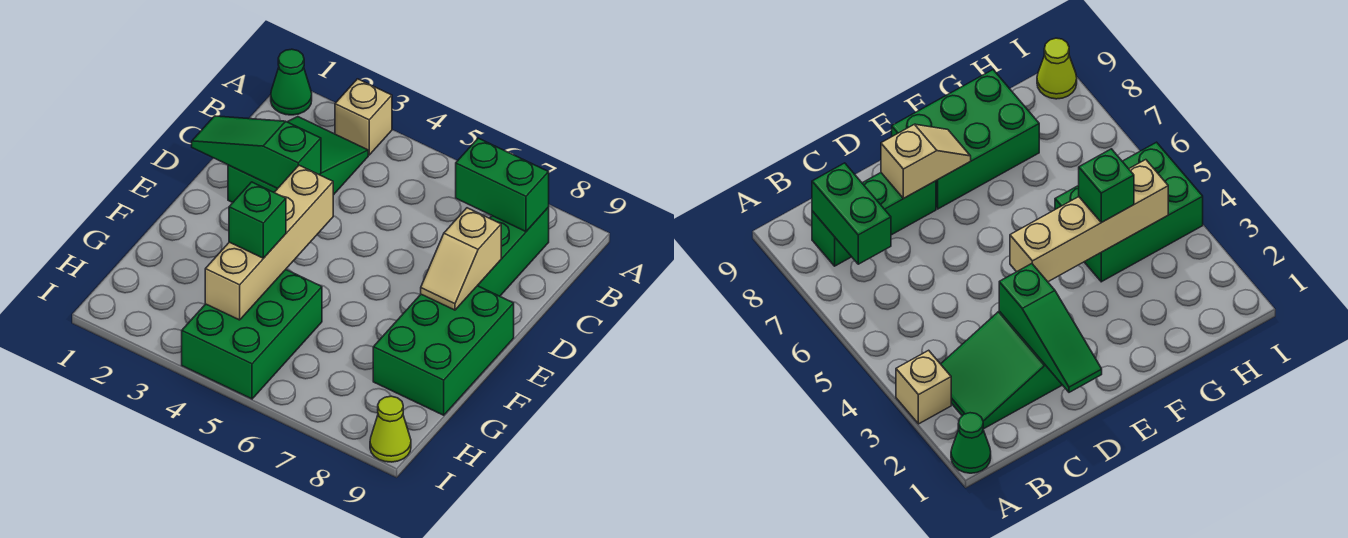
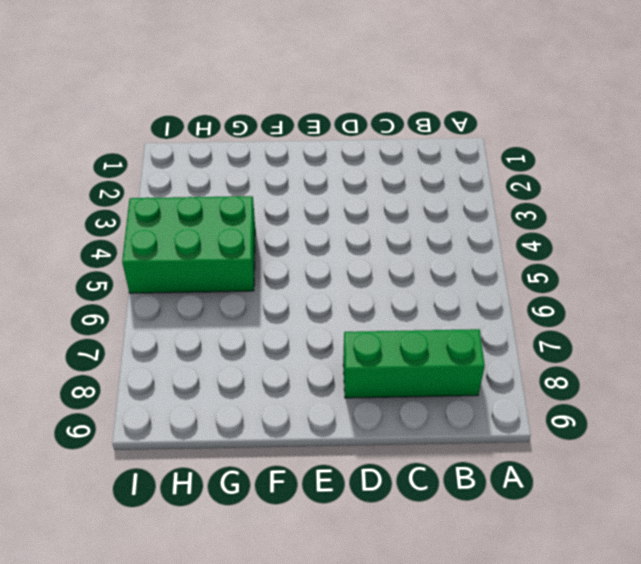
none -> green 1x1 cone [271,49,312,115]
none -> tan 1x1 brick [335,79,392,155]
none -> green 2x3 slope [228,117,368,202]

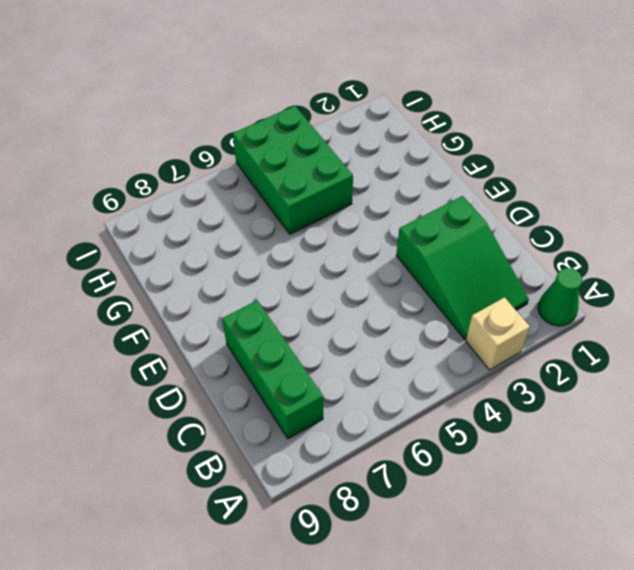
none -> green 2x3 brick [373,286,514,415]
none -> lime 1x1 cone [370,396,411,462]
none -> green 1x2 brick [456,138,549,232]

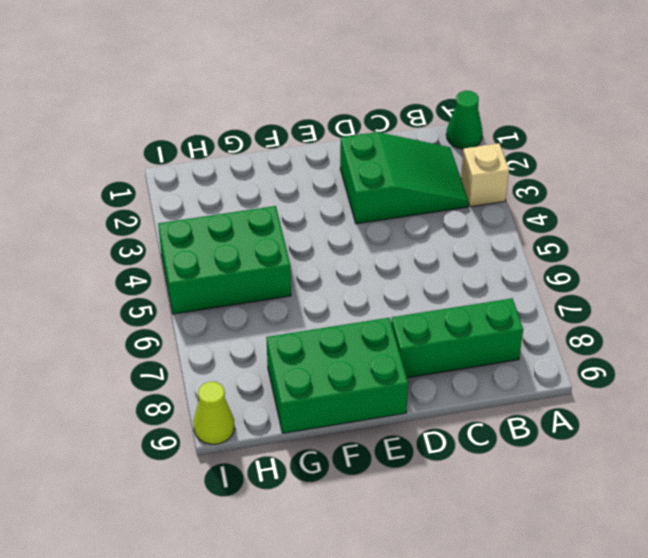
none -> green 1x2 brick [456,138,549,232]
none -> green 1x3 slope [192,116,321,188]
none -> tan 1x2 slope [421,208,501,310]

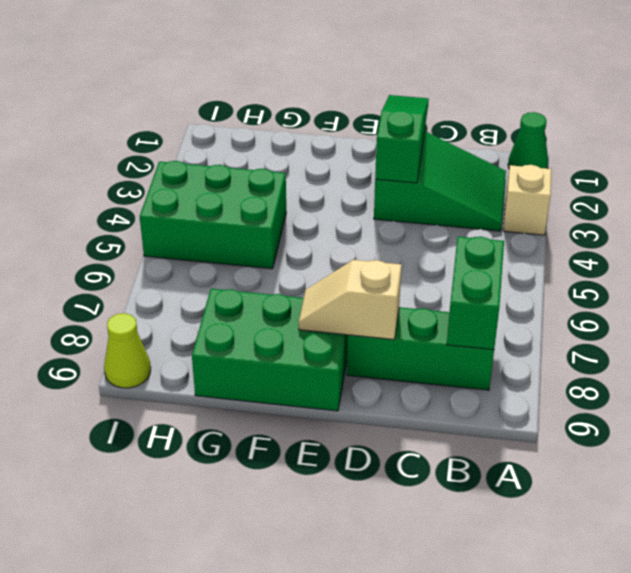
none -> tan 1x4 brick [205,165,333,320]
none -> green 1x1 brick [229,182,286,258]

